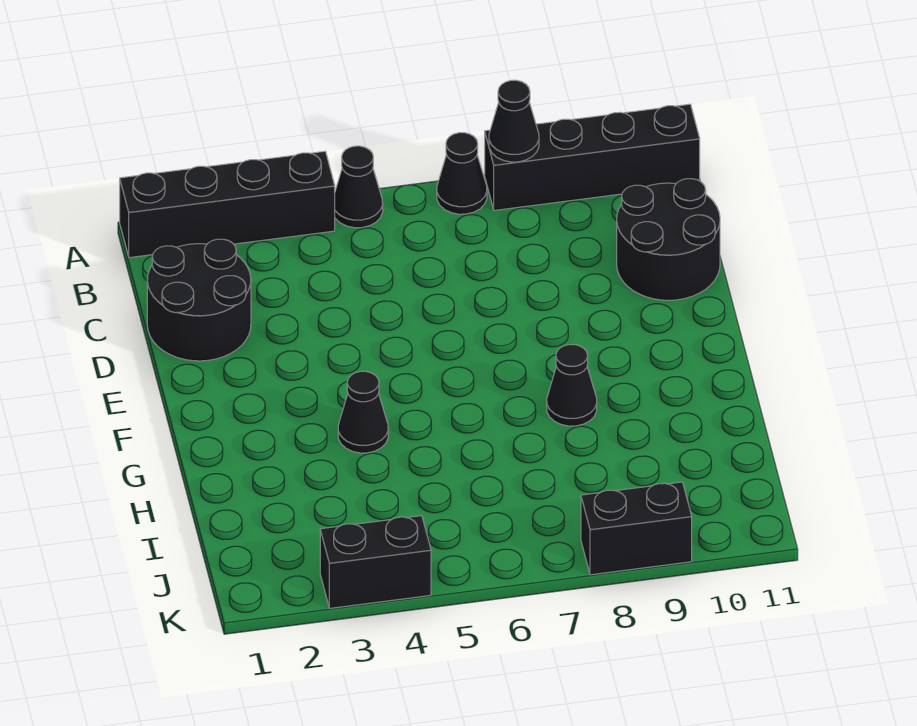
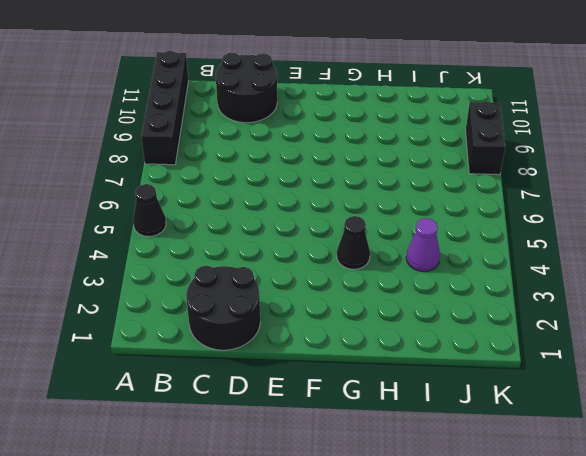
purple 1x1 cone [406,218,440,272] -> none
none -> black 1x4 brick [120,151,335,258]
none -> black 1x1 cone [437,133,487,214]

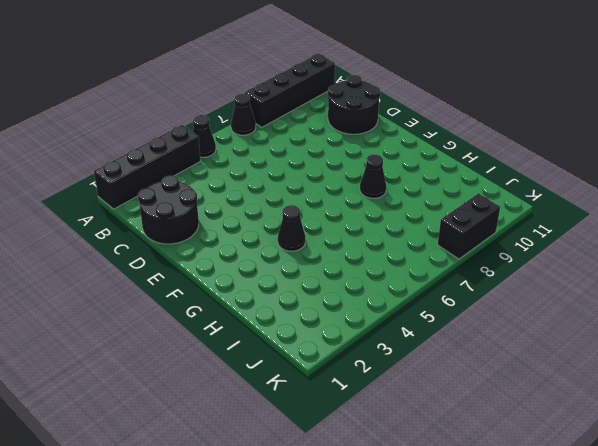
none -> black 1x2 brick [320,516,431,608]
none -> black 1x1 cone [489,80,539,162]

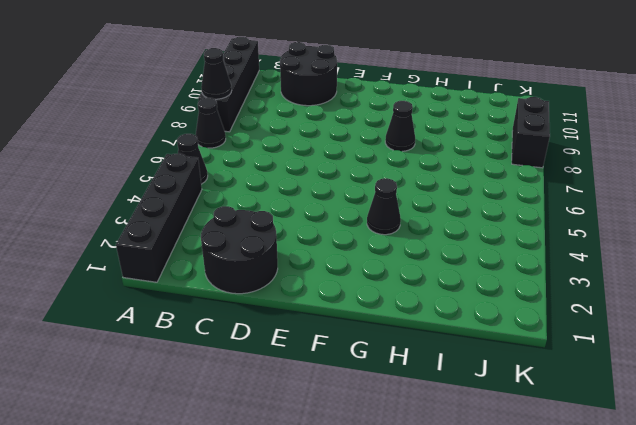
none -> black 1x2 brick [320,516,431,608]

